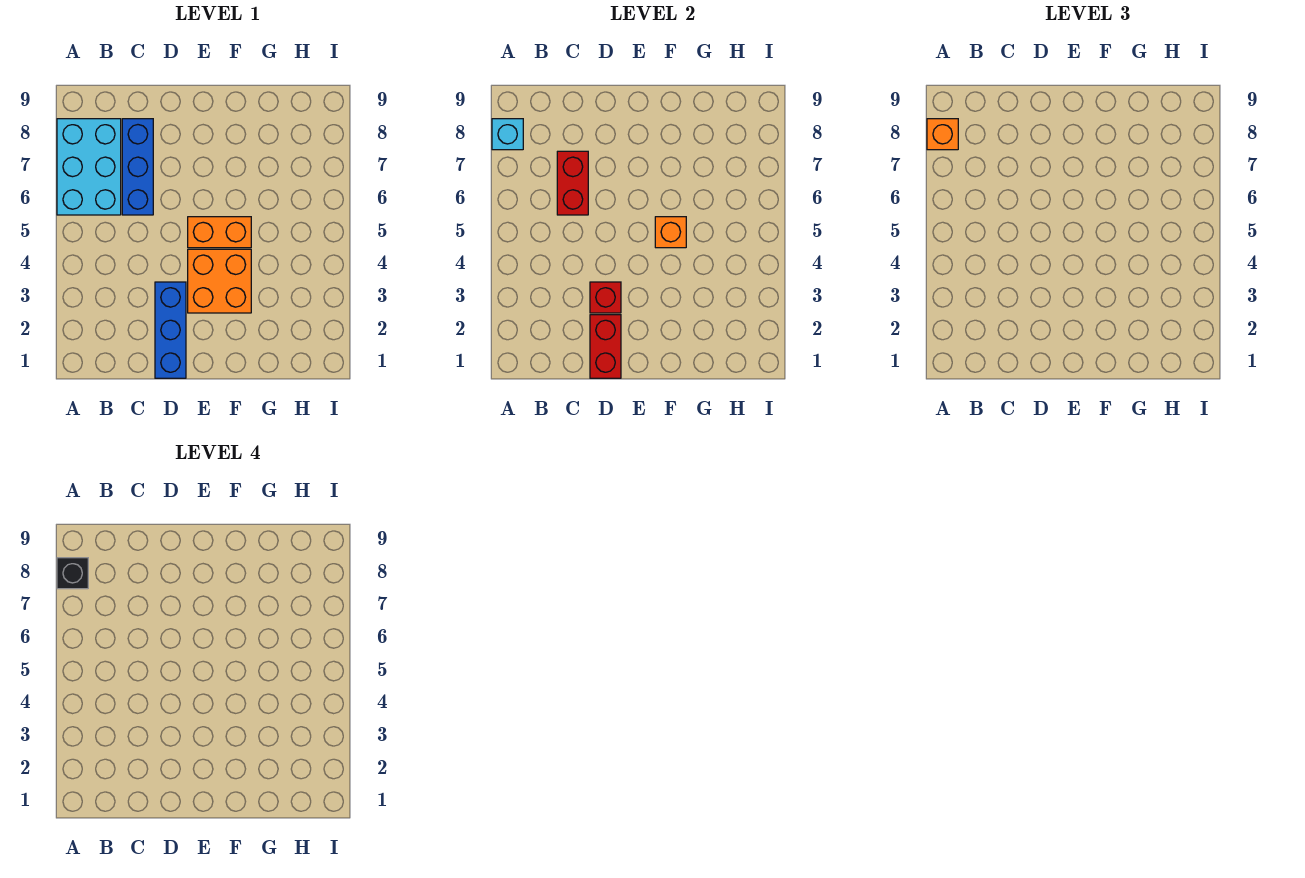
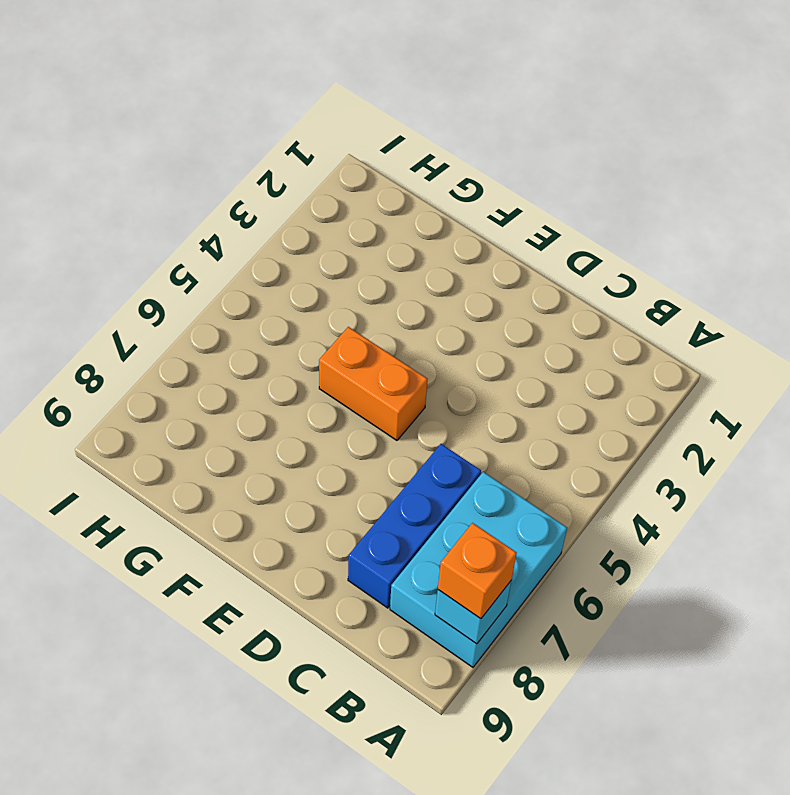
none -> blue 1x3 brick [155,282,186,378]
none -> orange 2x2 brick [188,249,251,313]
none -> red 1x2 brick [557,151,588,215]

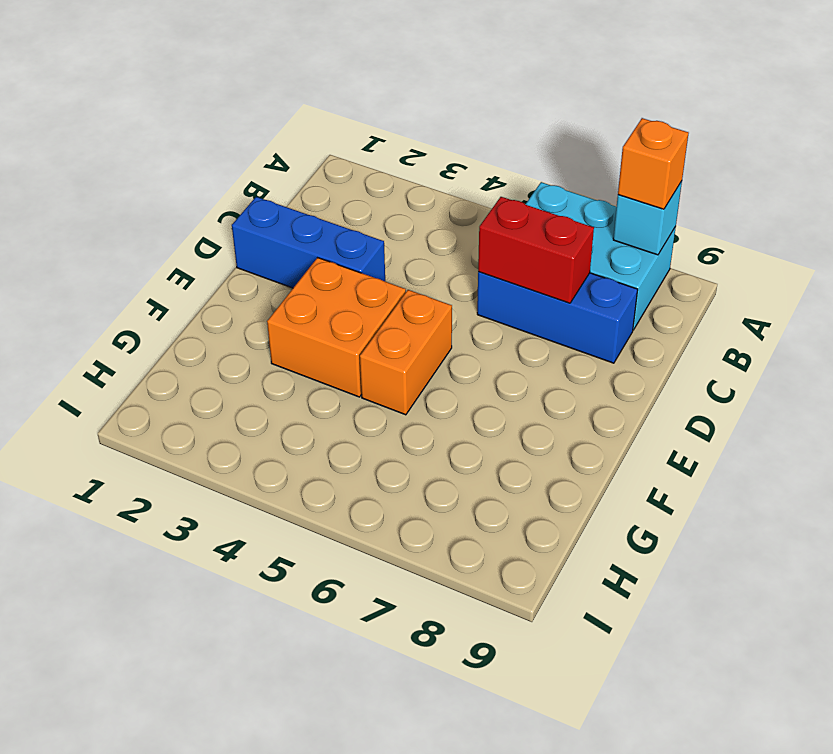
none -> red 1x2 brick [590,315,621,378]
none -> red 1x1 brick [590,282,621,313]
none -> orange 1x1 brick [655,217,686,248]

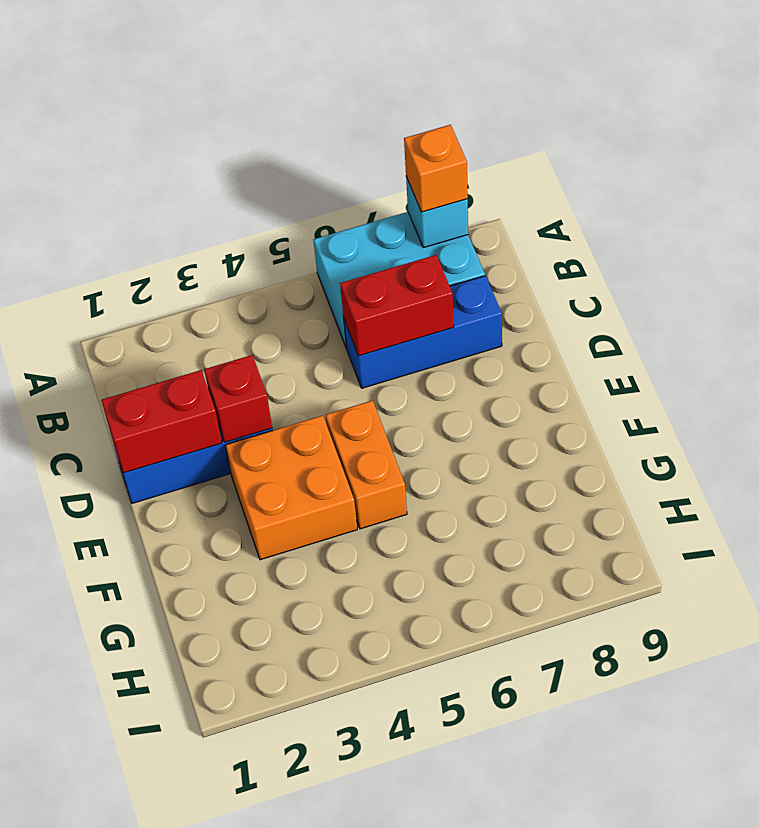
none -> orange 1x1 brick [655,217,686,248]
none -> black 1x1 brick [57,558,88,589]

